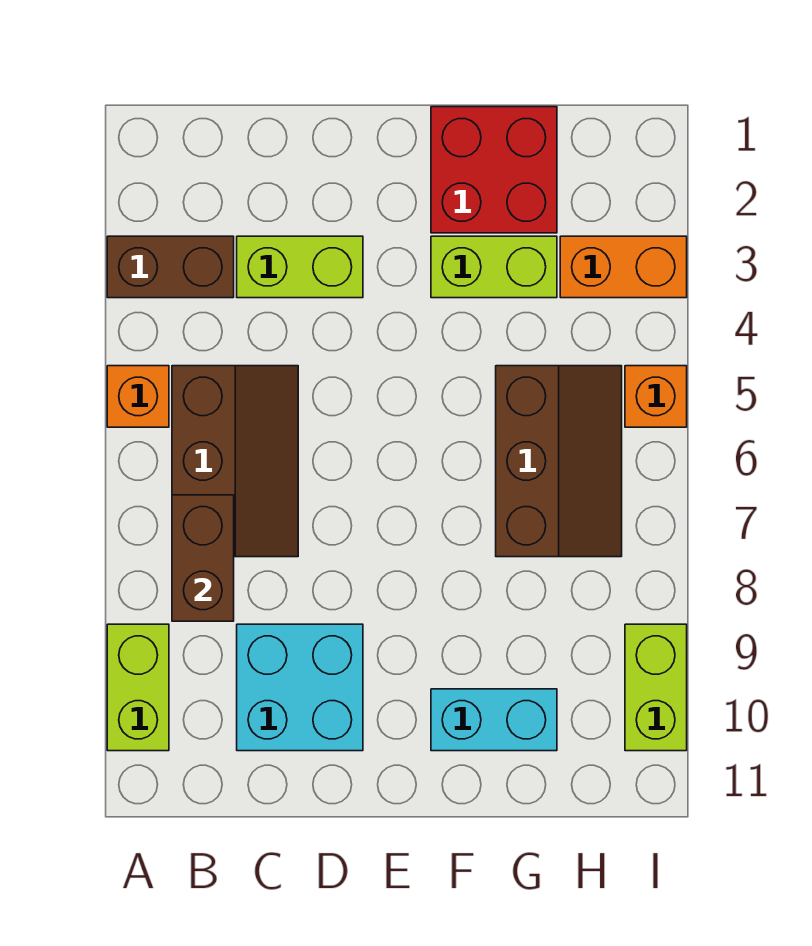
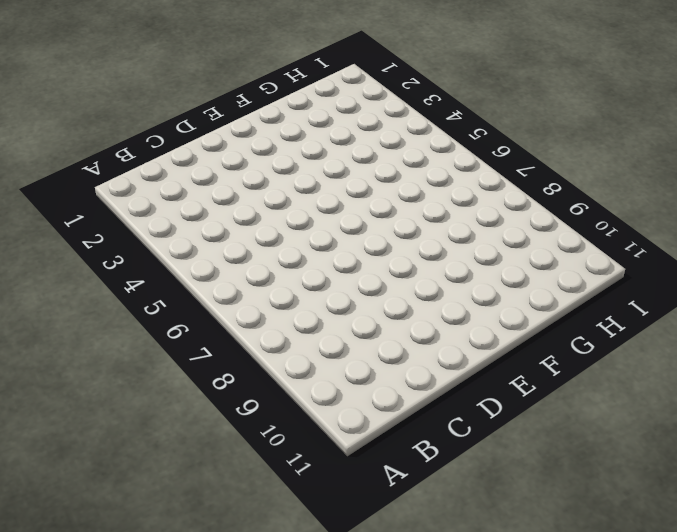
none -> brown 1x2 brick [107,236,234,298]
none -> orange 1x1 brick [107,366,169,427]
none -> lime 1x2 brick [107,624,169,751]

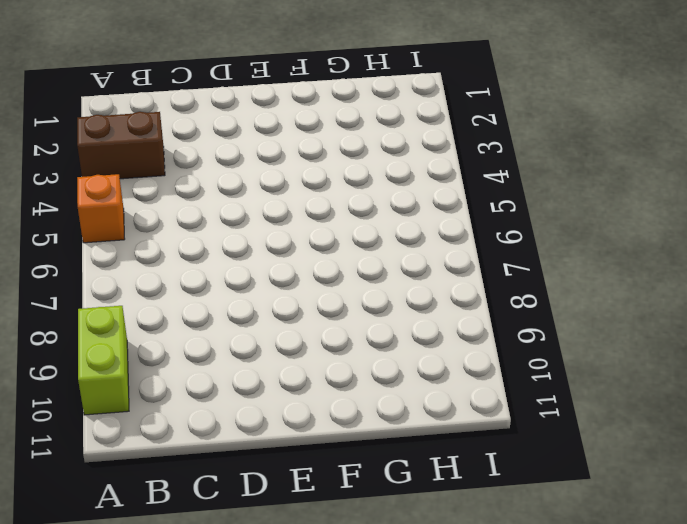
none -> brown 2x3 slope [172,366,298,557]
none -> lime 1x2 brick [237,236,363,298]
none -> cyan 2x2 brick [237,624,363,751]

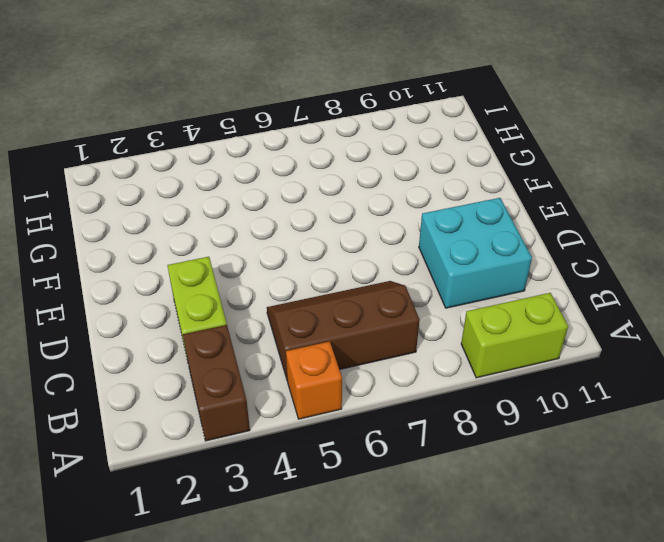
none -> red 2x2 brick [431,107,557,233]
none -> lime 1x2 brick [431,236,557,298]
none -> cyan 1x2 brick [431,689,557,751]

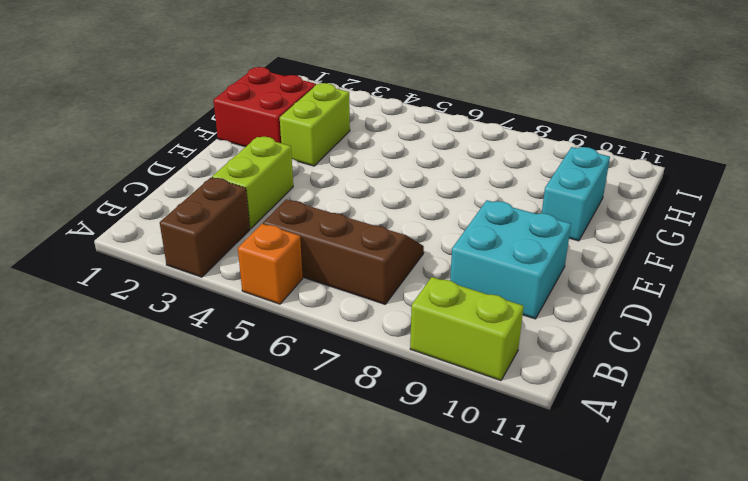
none -> brown 2x3 slope [496,366,622,557]
none -> orange 1x2 brick [560,236,687,298]
none -> orange 1x1 brick [625,366,687,427]

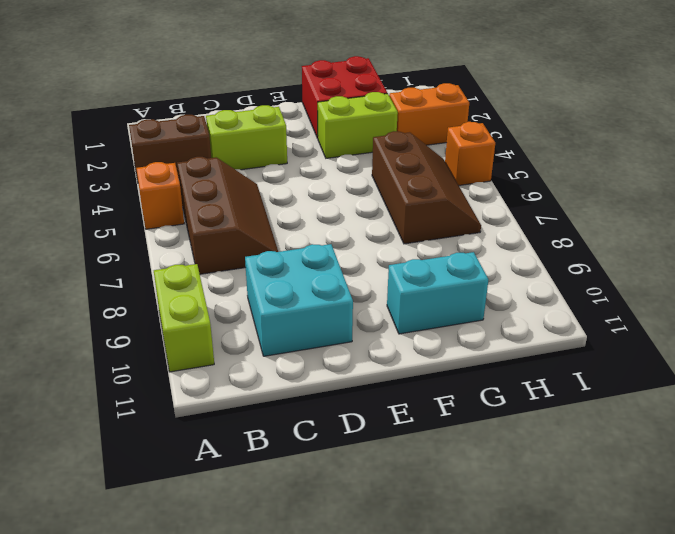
none -> lime 1x2 brick [625,624,687,751]
none -> brown 1x2 brick [172,495,234,621]

